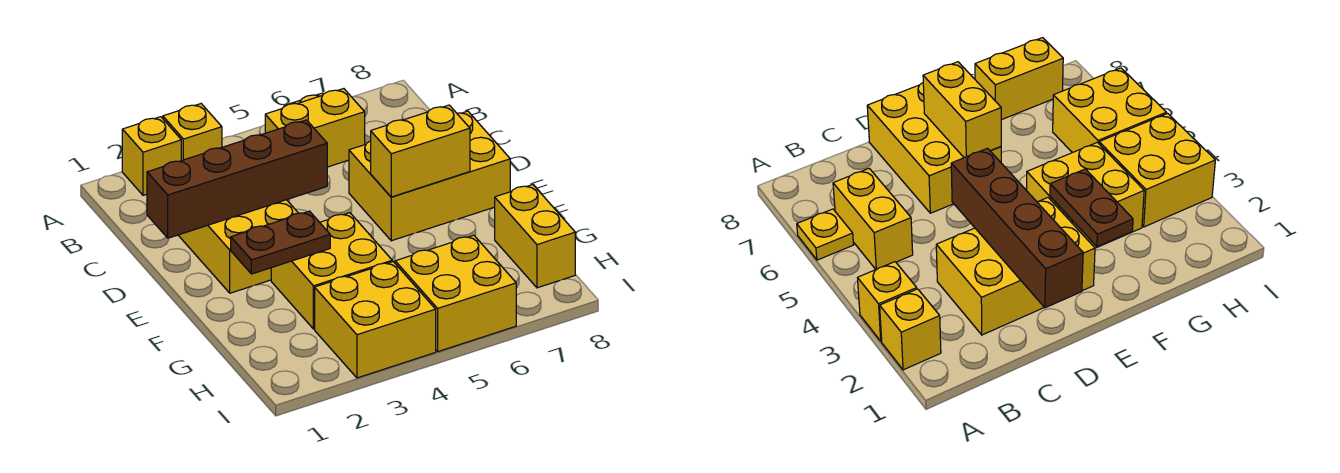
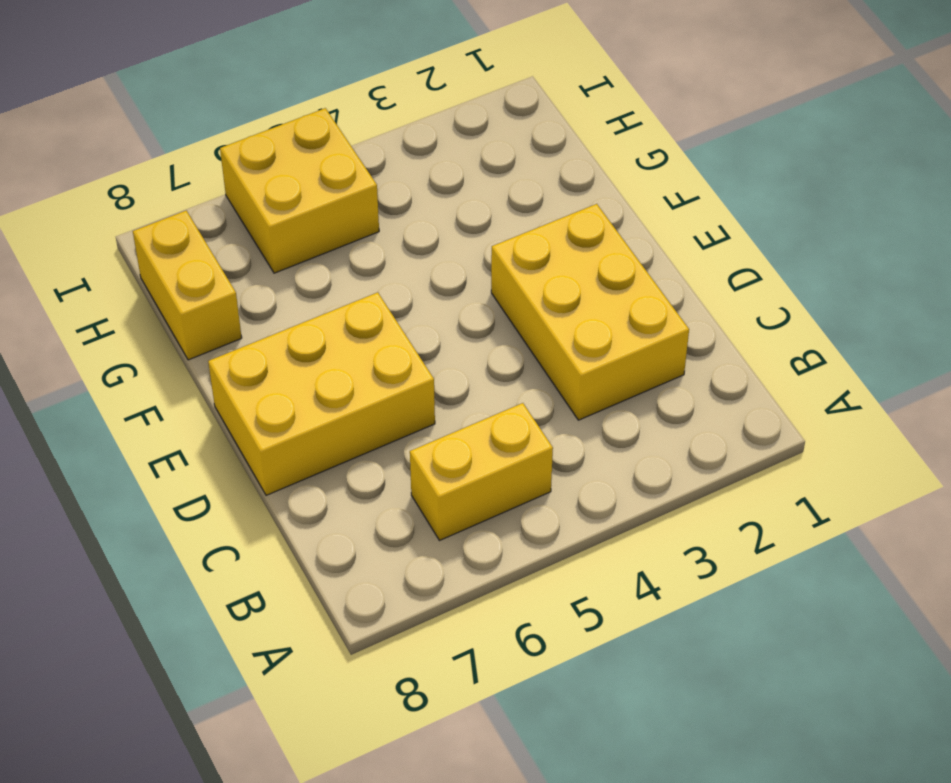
none -> yellow 1x1 brick [122,117,181,195]
none -> yellow 1x1 brick [163,104,222,161]
none -> yellow 1x1 plate [797,209,854,260]

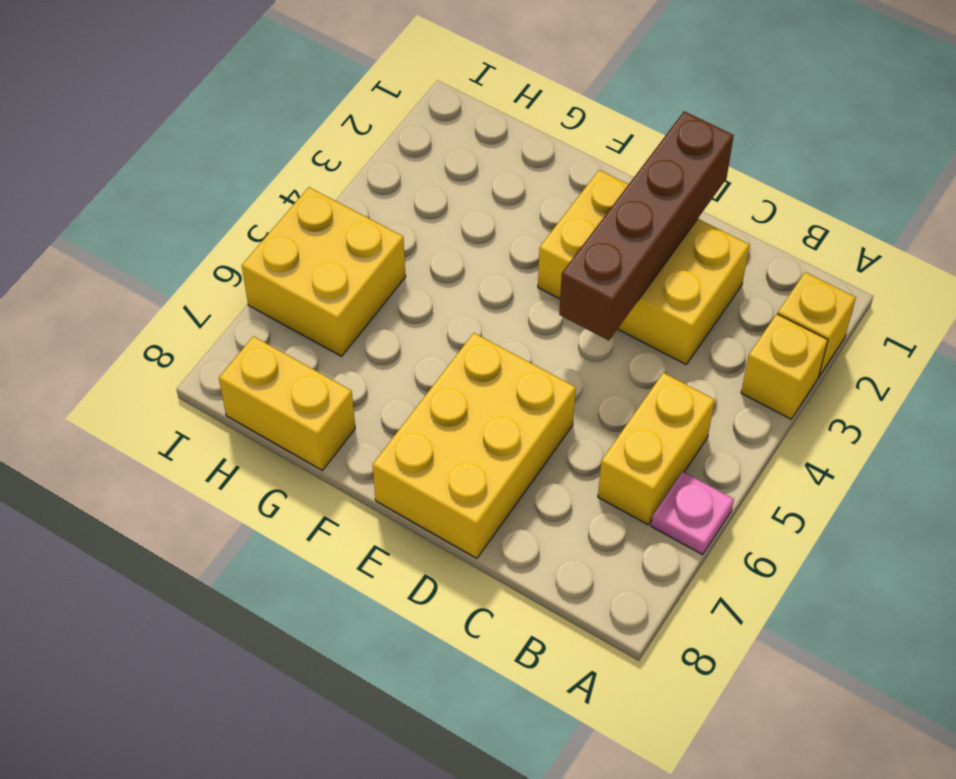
pink 1x1 plate [651,472,734,555] -> yellow 1x1 plate [797,209,854,260]
none -> yellow 2x2 brick [271,213,392,329]
none -> yellow 2x2 brick [315,262,436,378]
none -> yellow 1x2 brick [371,105,470,197]

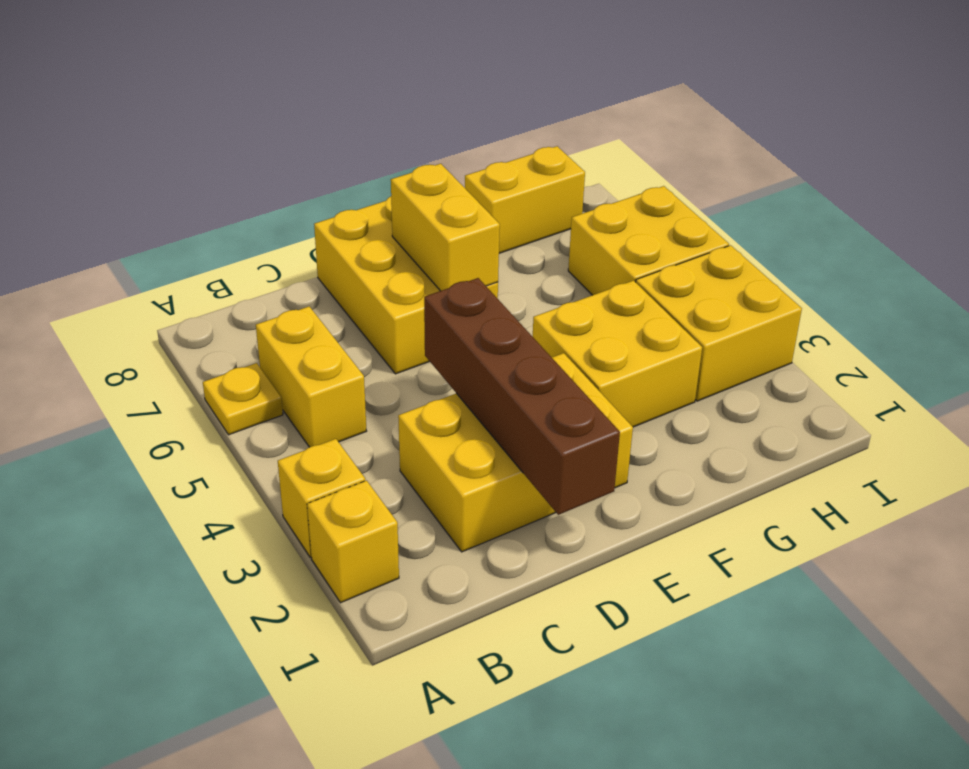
none -> brown 1x2 plate [231,211,330,274]

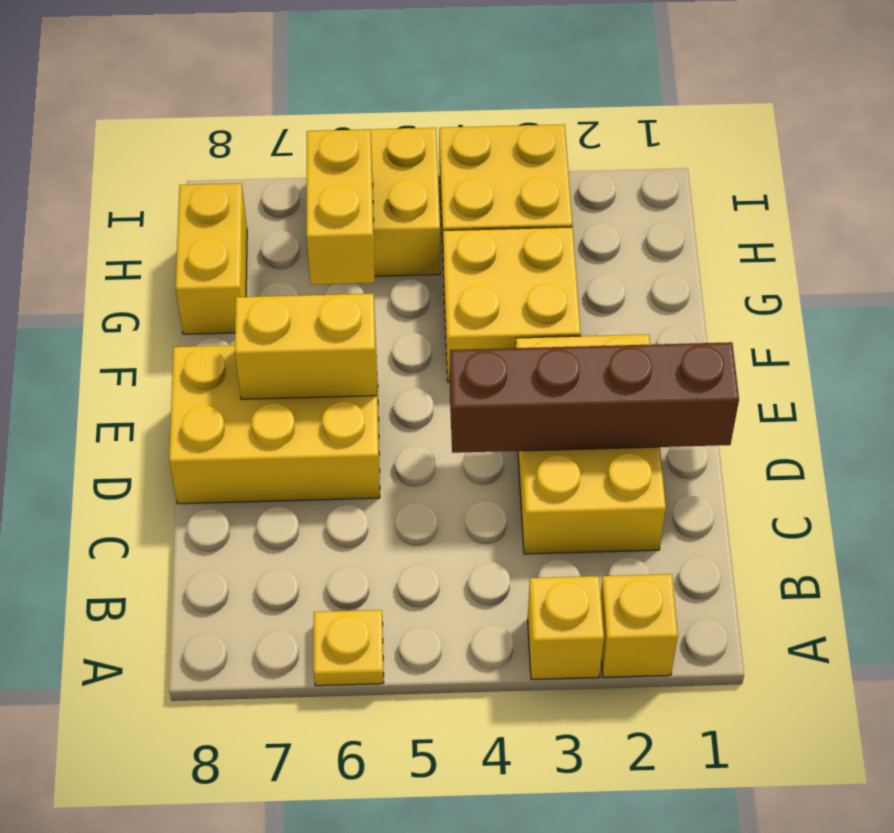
yellow 1x2 brick [307,130,375,285] -> yellow 1x2 brick turned to [265,89,365,167]
none -> brown 1x2 plate [231,211,330,274]

